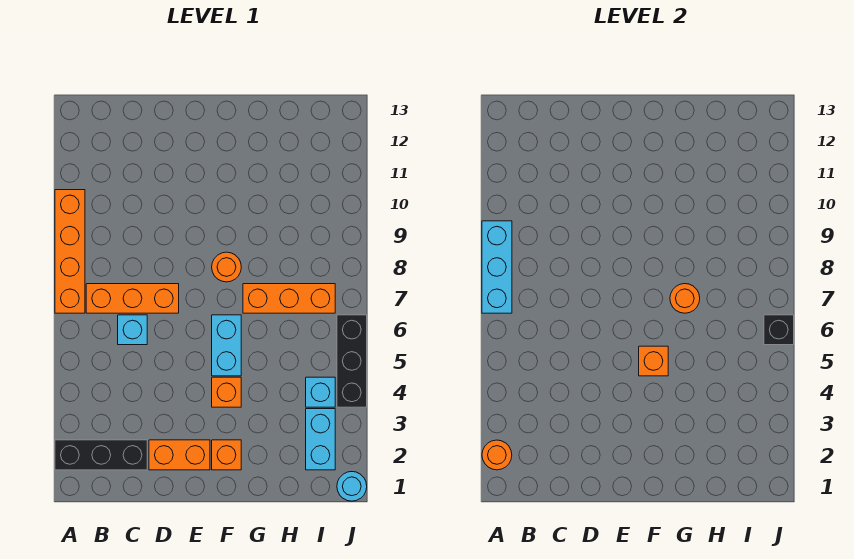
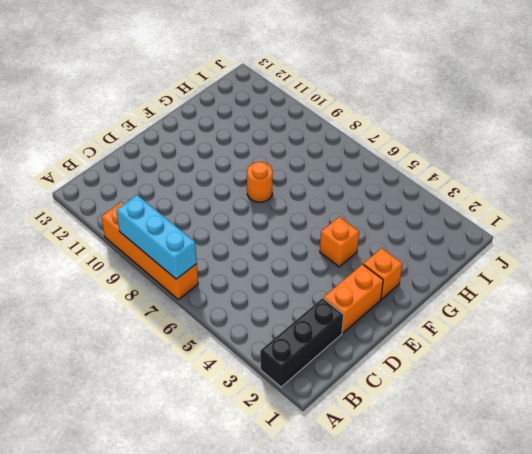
none -> orange 1x3 brick [86,284,179,313]
none -> cyan 1x1 brick [118,315,147,345]
none -> cyan 1x2 brick [212,315,241,376]

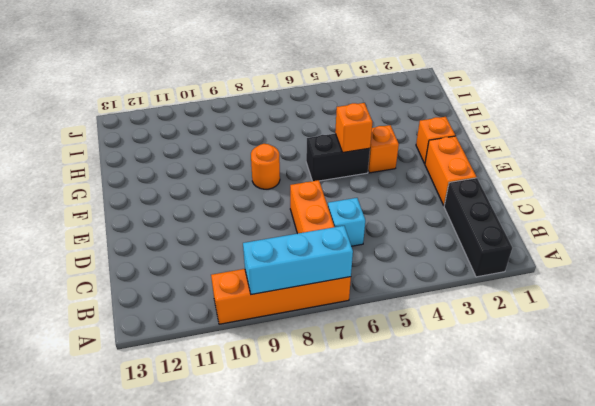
black 1x2 brick [306,134,370,181] -> cyan 1x2 brick [212,315,241,376]
none -> orange 1x3 brick [243,284,335,313]
none -> cyan 1x2 brick [306,409,335,470]
none -> cyan 1x1 brick [306,377,335,407]

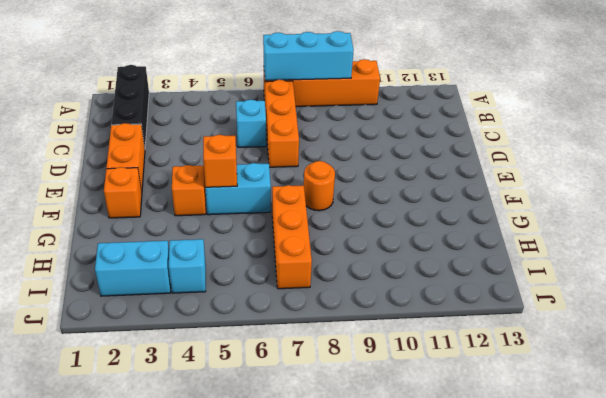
none -> cyan 1x1 round brick [337,472,367,501]
none -> black 1x3 brick [337,315,367,407]
none -> orange 1x1 round brick [482,440,512,470]

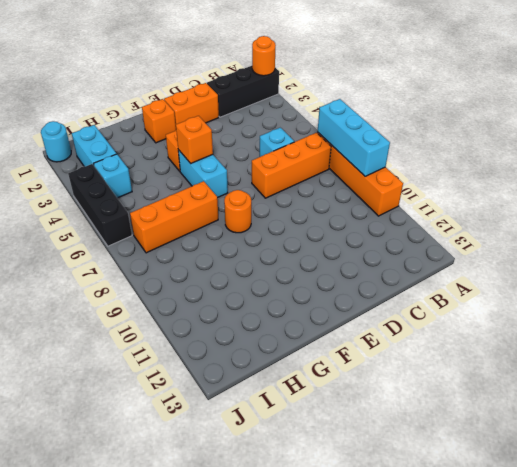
none -> orange 1x1 round brick [670,284,700,313]
none -> black 1x1 brick [764,315,794,345]

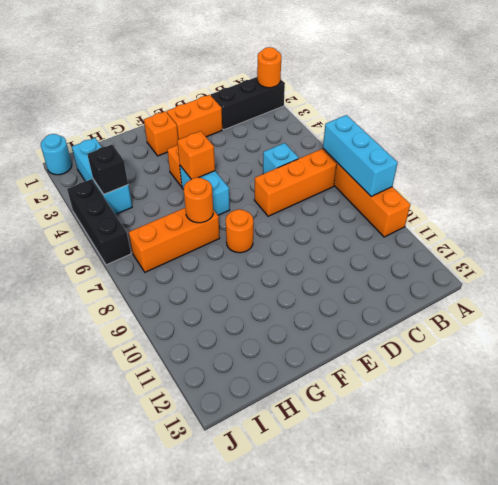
black 1x1 brick [87,145,128,194] -> black 1x1 brick moved to [764,315,794,345]

